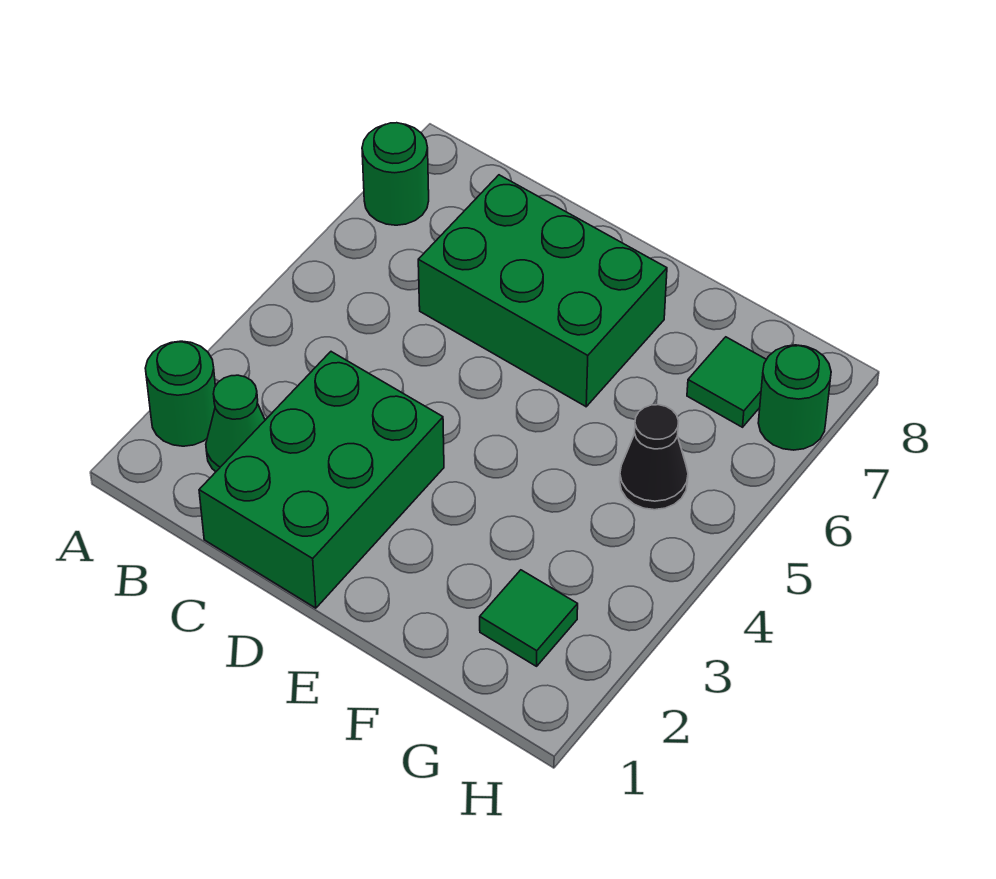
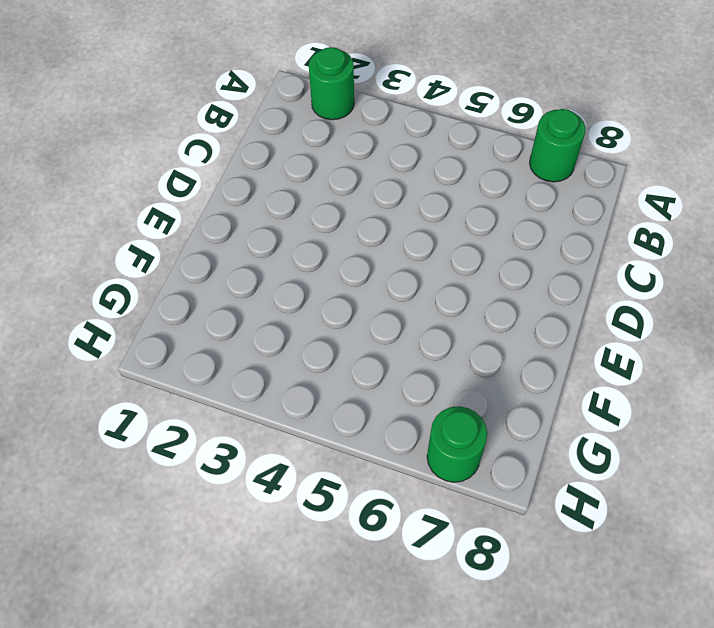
none -> green 1x1 cone [206,375,265,472]
none -> green 2x3 brick [199,352,444,608]

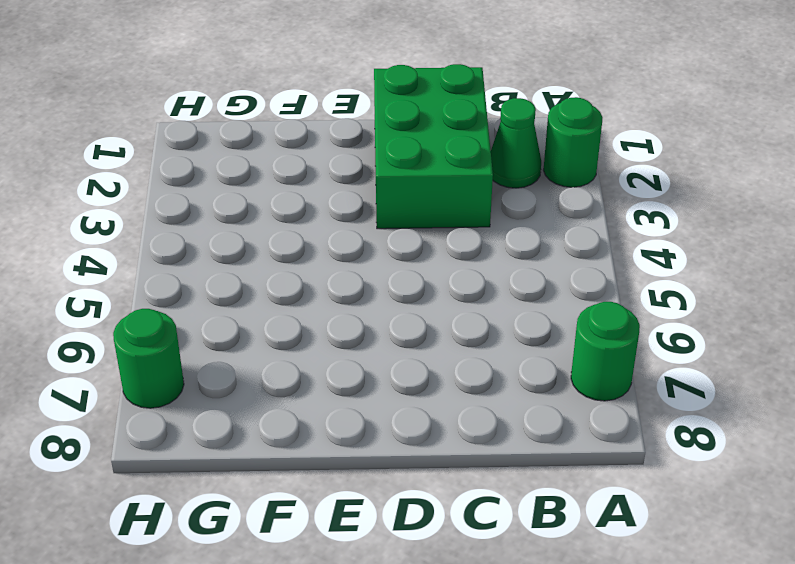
none -> green 2x3 brick [418,175,667,407]
none -> green 1x1 tile [480,570,578,666]

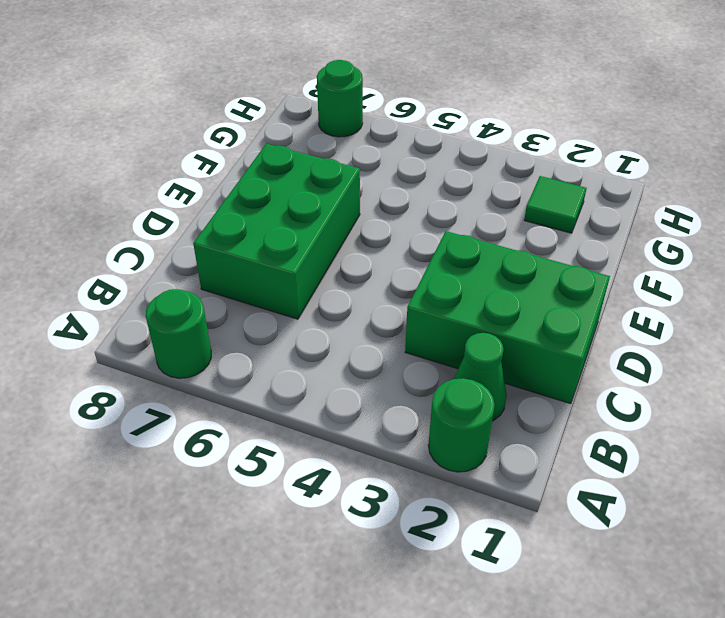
none -> black 1x1 cone [620,405,688,510]
none -> green 1x1 tile [687,337,766,427]

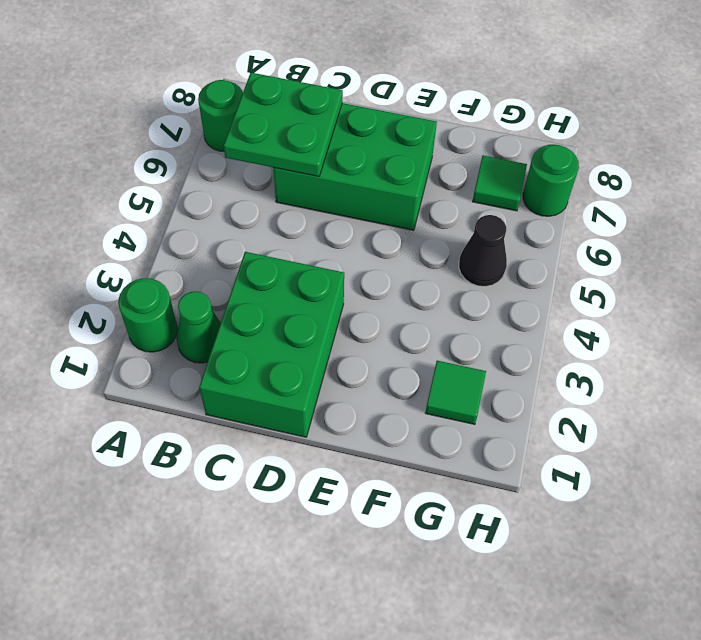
green 2x2 plate [224,73,343,176] -> none

